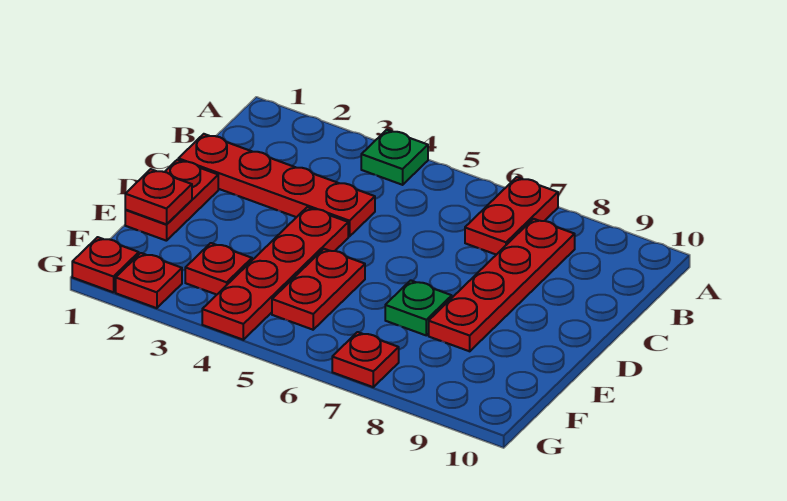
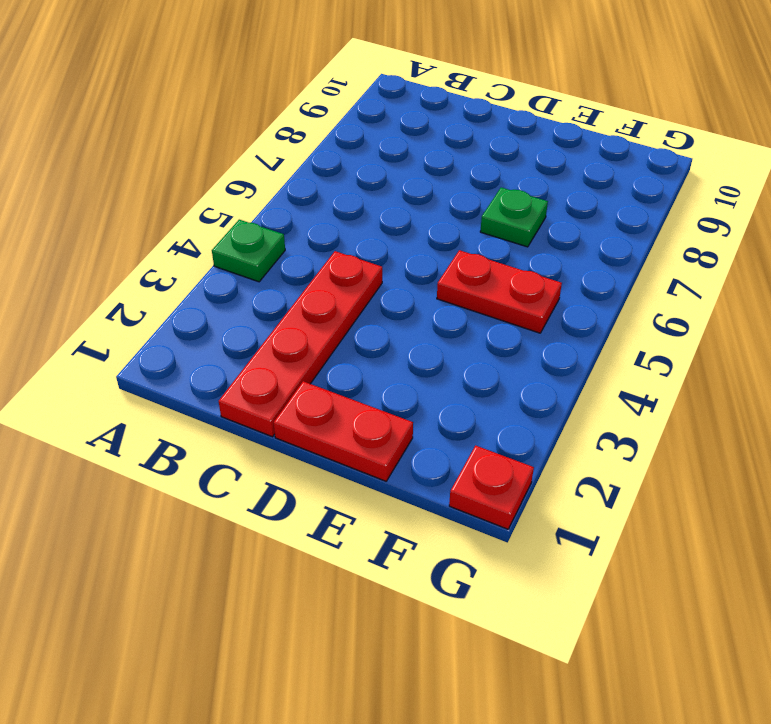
none -> red 1x2 plate [465,177,558,255]
none -> red 1x4 plate [429,219,575,351]
none -> red 1x4 plate [202,207,348,340]

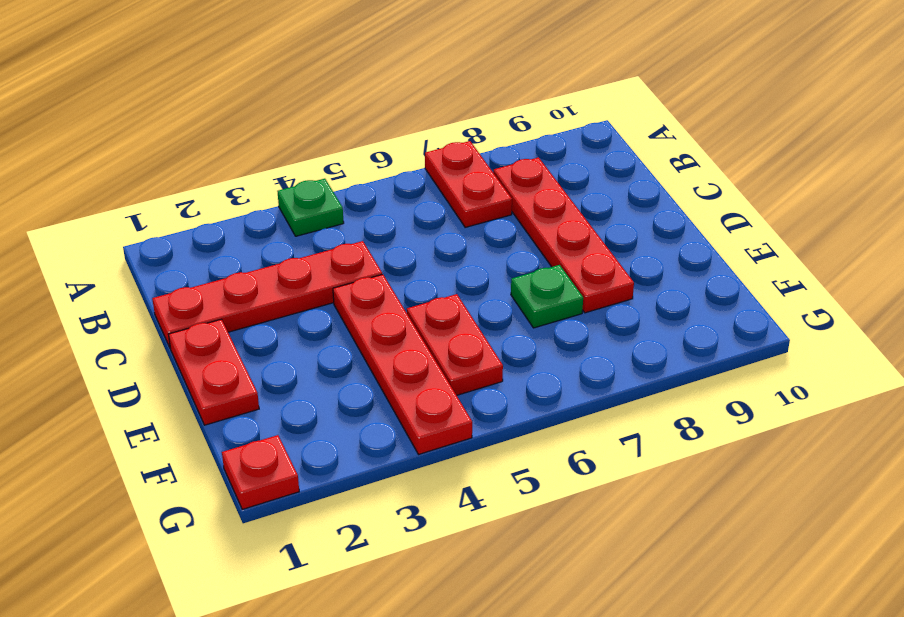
none -> red 1x1 plate [185,243,252,295]
none -> red 1x1 plate [116,253,182,308]
none -> red 1x1 plate [332,332,399,387]

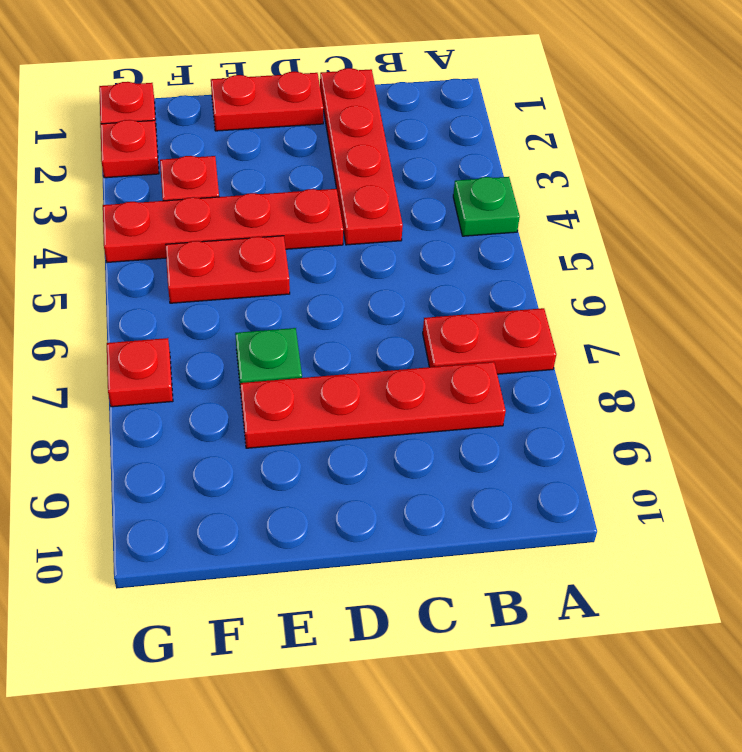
none -> red 1x1 plate [125,169,192,224]

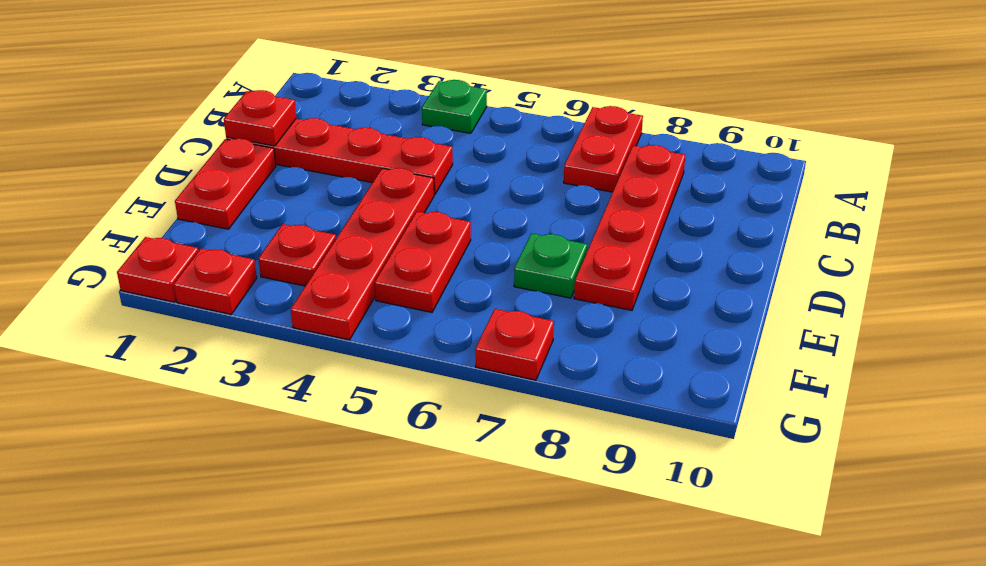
red 1x1 plate [224,90,296,146] -> red 1x1 plate moved to [125,169,192,224]

